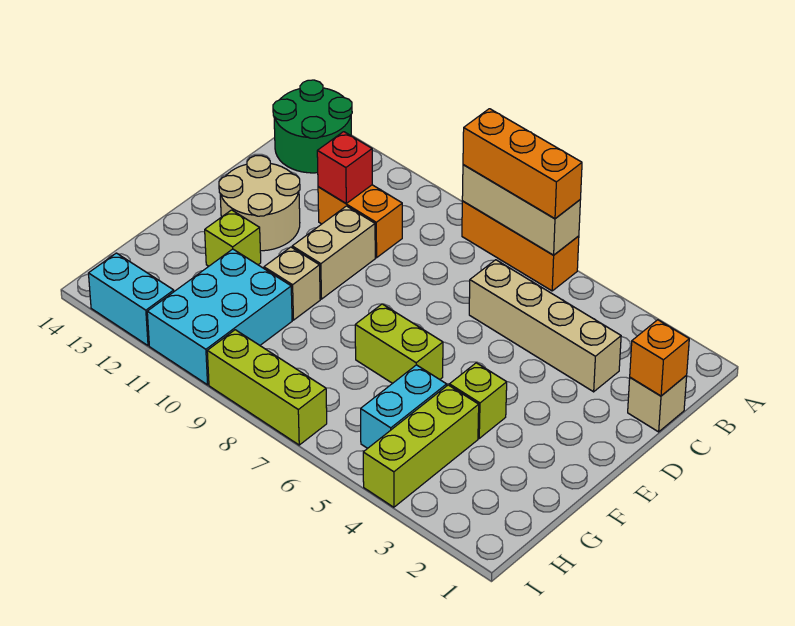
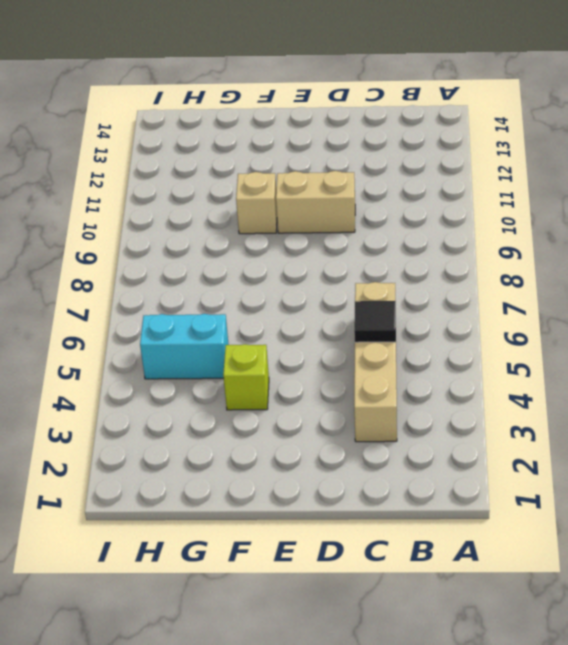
black 1x1 tile [354,301,396,342] -> none
none -> orange 1x3 brick [462,201,579,291]
none -> green 2x2 round brick [273,80,352,173]
none -> tan 1x1 brick [628,375,687,432]

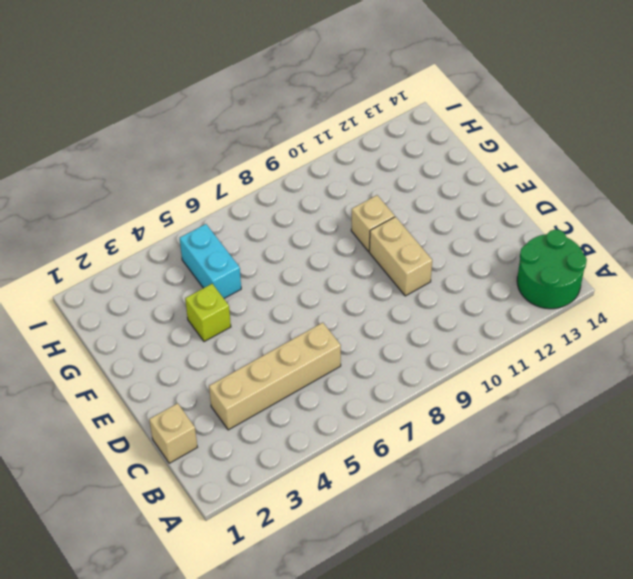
none -> orange 1x3 brick [462,201,579,291]
none -> orange 1x2 brick [318,185,402,258]
none -> tan 2x2 round brick [219,156,300,251]

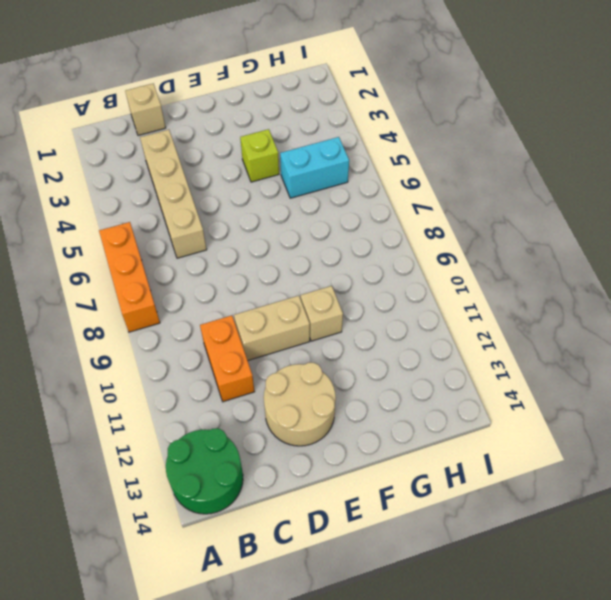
none -> lime 1x2 brick [355,304,443,383]
none -> lime 1x1 brick [205,210,261,266]
none -> lime 1x3 brick [363,385,479,507]

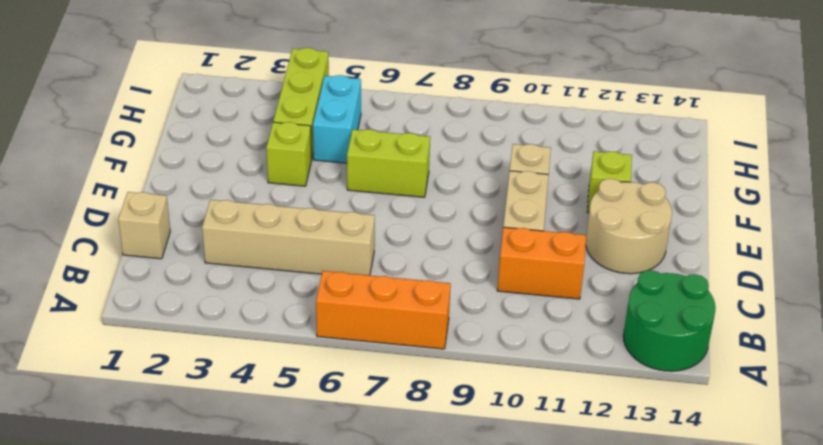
none -> cyan 2x3 brick [147,249,292,385]
none -> lime 1x3 brick [207,330,327,445]
none -> cyan 1x2 brick [88,253,174,346]

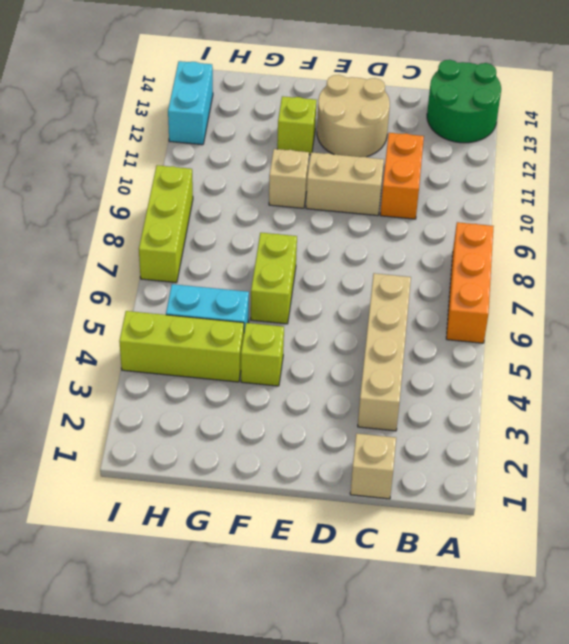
none -> cyan 2x3 brick [147,249,292,385]
none -> tan 1x3 brick [462,165,580,255]
none -> orange 1x1 brick [630,320,689,396]

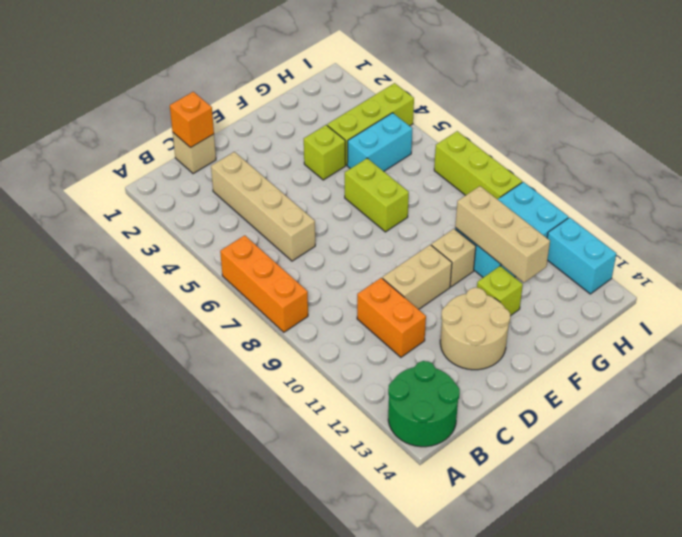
tan 1x3 brick [455,186,550,283] -> tan 1x3 brick moved to [462,165,580,255]
none -> red 1x1 brick [317,132,372,203]
none -> orange 1x3 brick [463,109,582,219]

